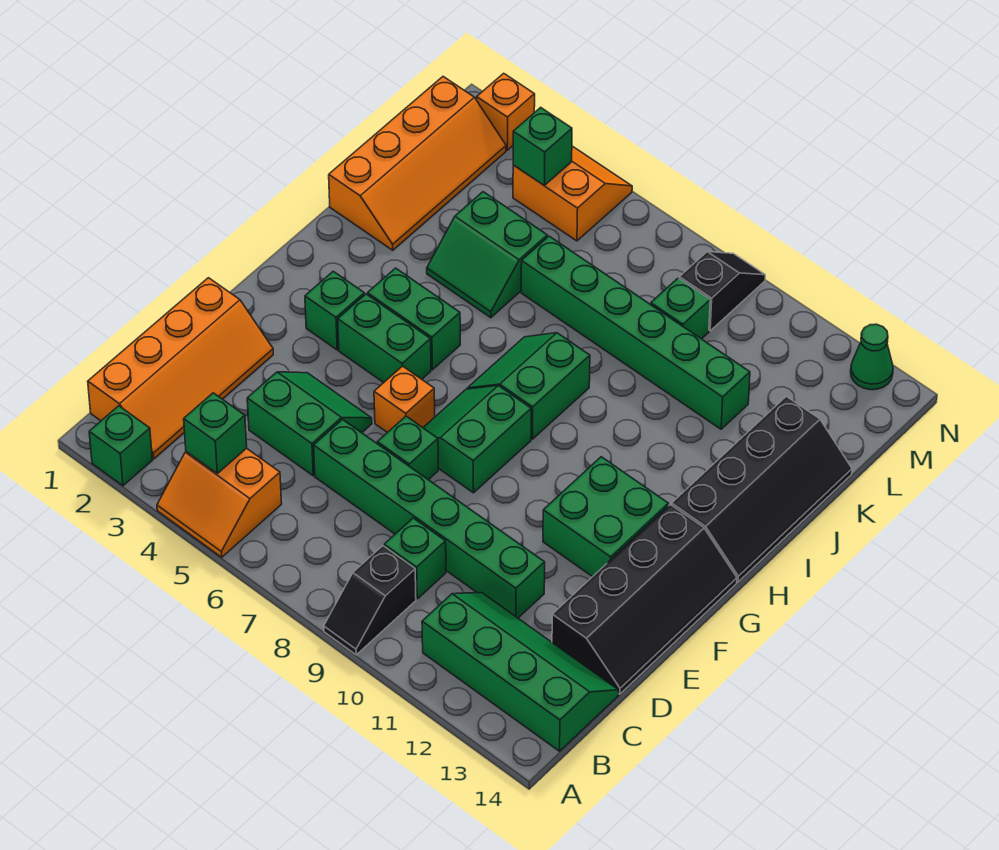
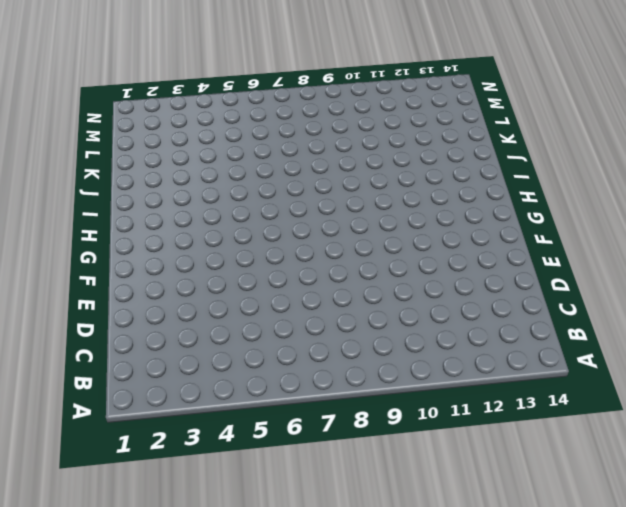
none -> green 1x1 brick [89,406,152,486]
none -> orange 2x2 slope [157,448,282,557]
none -> black 1x2 slope [324,546,416,655]

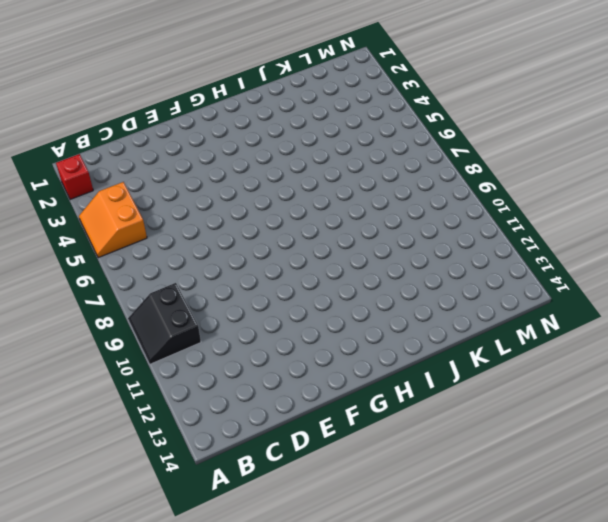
red 1x1 brick [56,154,93,200] -> green 1x1 brick [89,406,152,486]
black 2x2 slope [128,283,201,364] -> black 1x2 slope [324,546,416,655]
none -> orange 2x4 slope [88,278,273,459]
none -> green 2x4 slope [422,592,619,751]
none -> green 1x1 brick [384,518,446,599]

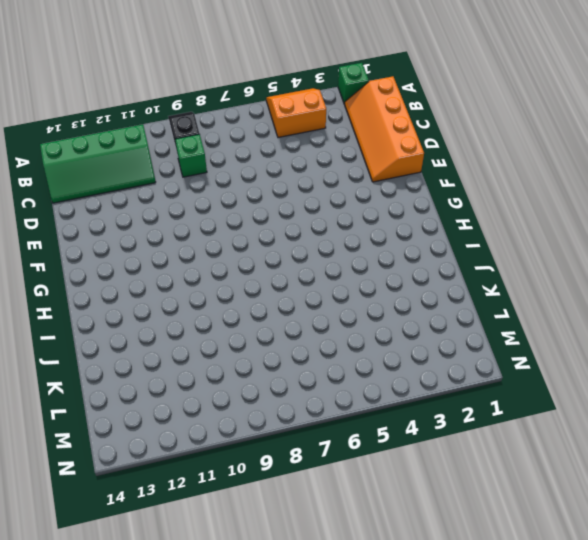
none -> green 2x2 slope [247,372,372,476]
none -> green 1x6 brick [314,420,545,618]
none -> black 2x4 slope [552,505,737,694]

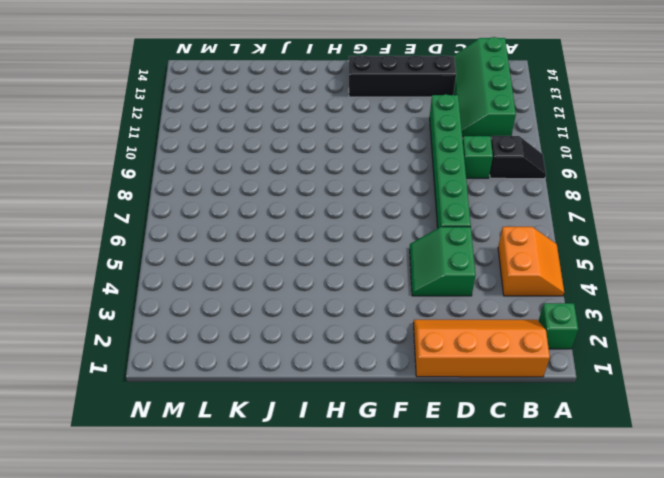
none -> green 1x1 brick [377,416,438,480]
none -> orange 1x1 brick [374,366,435,433]
none -> green 2x2 slope [423,386,531,493]

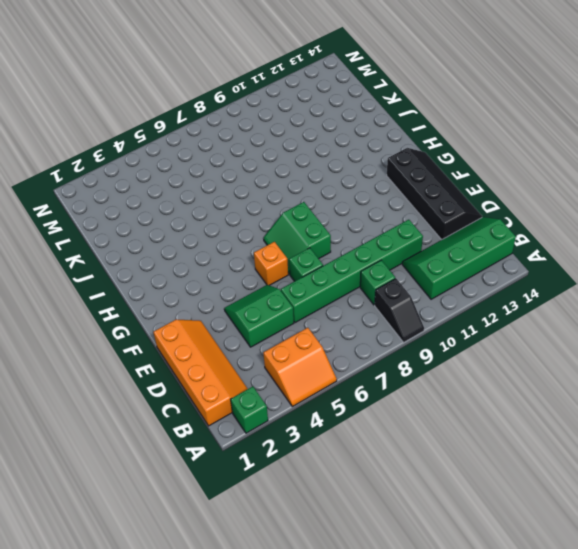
none -> green 2x2 brick [543,457,669,577]
none -> green 1x1 brick [305,271,365,350]
none -> green 1x2 brick [338,294,431,383]

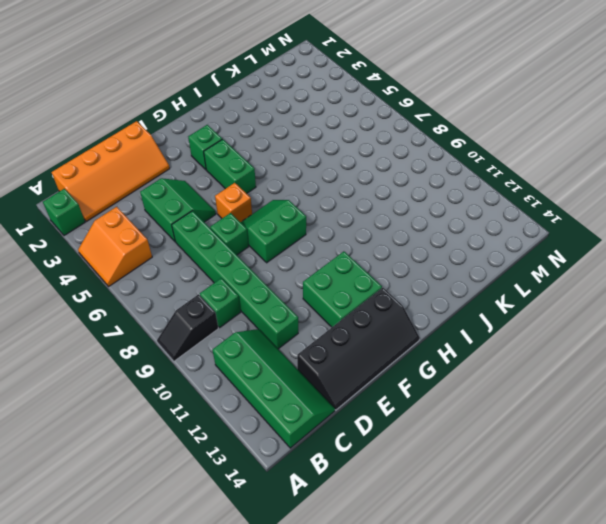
none -> green 1x2 brick [367,268,460,370]
none -> green 2x2 slope [467,333,590,439]
none -> black 2x4 slope [672,396,852,582]

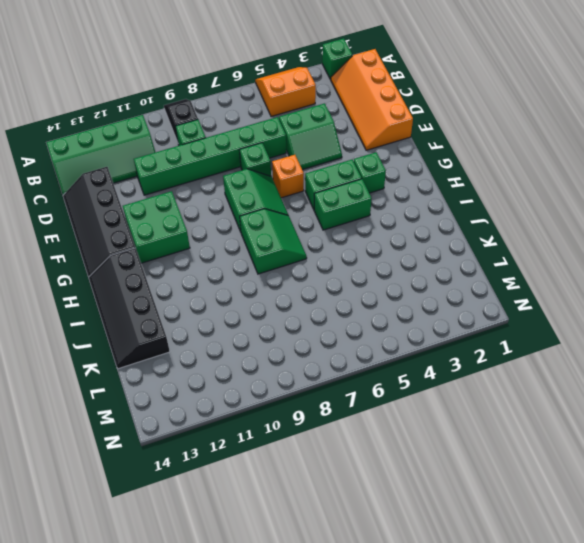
none -> orange 2x4 slope [329,77,506,250]
none -> green 2x2 slope [427,192,547,318]
none -> green 1x6 brick [521,236,750,429]

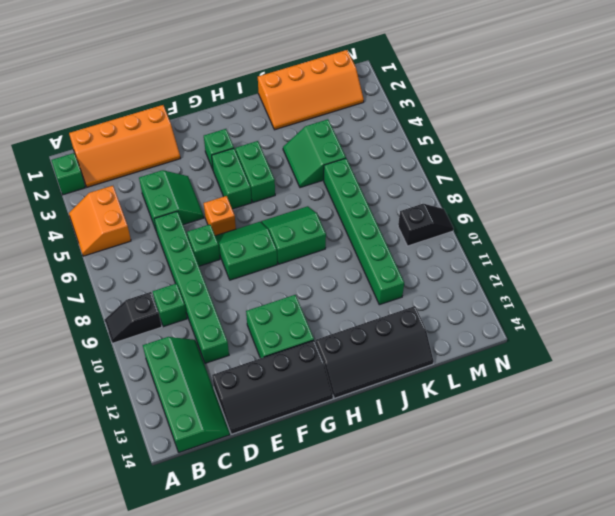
none -> green 1x1 brick [651,278,710,339]
none -> orange 2x2 slope [513,146,632,241]
none -> orange 1x1 brick [477,73,535,150]

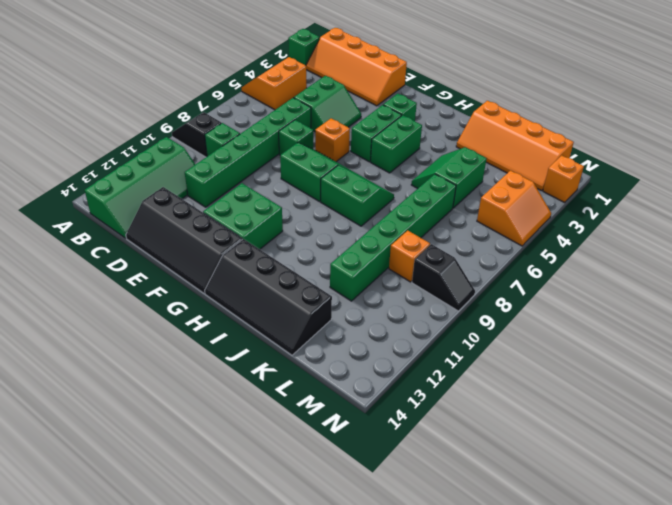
orange 1x1 brick [389,230,430,282] -> green 1x1 brick [651,278,710,339]
none -> green 1x1 cone [851,324,893,390]
none -> green 1x1 brick [184,393,247,473]
none -> green 1x1 brick [513,107,572,185]

